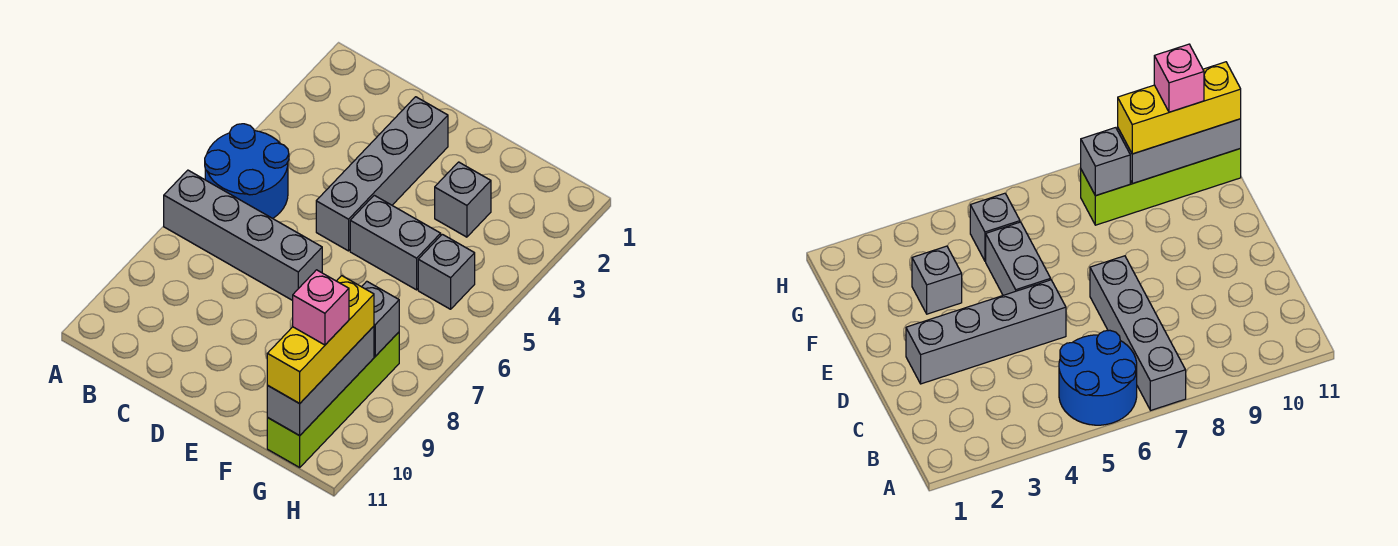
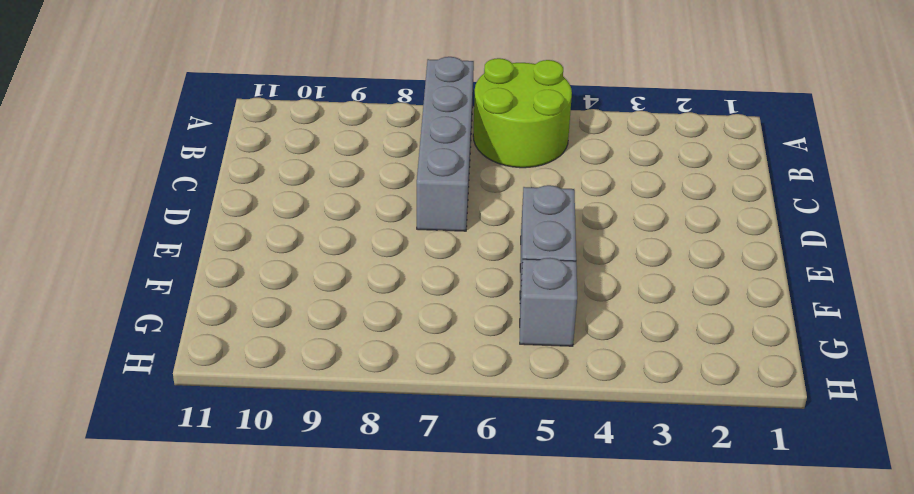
lime 2x2 round brick [473,58,572,168] -> blue 2x2 round brick [205,124,289,218]
none -> grey 1x4 brick [316,97,448,251]
none -> grey 1x1 brick [435,162,491,237]

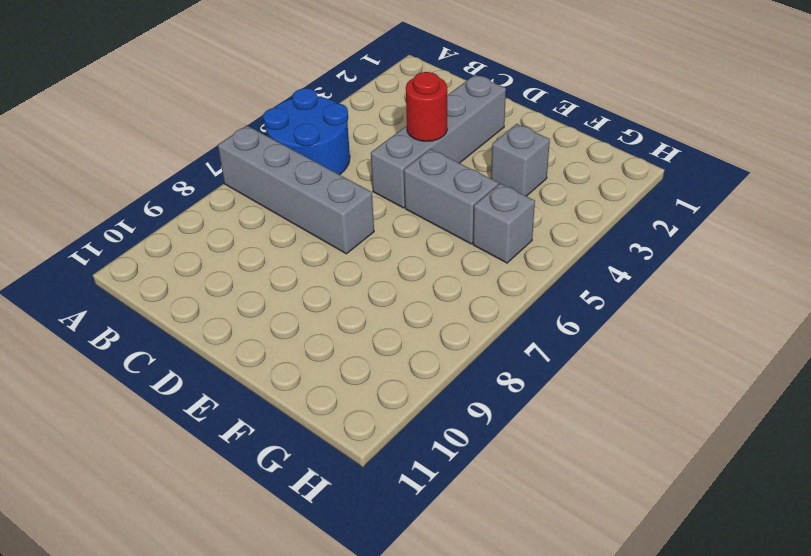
red 1x1 round brick [406,72,447,141] -> none
none -> lime 1x4 brick [267,332,399,467]
none -> grey 1x1 brick [362,281,399,356]

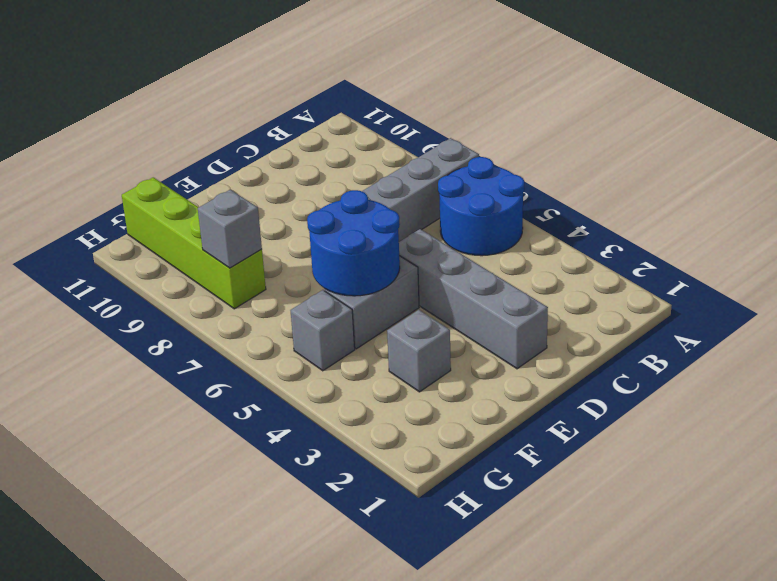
blue 2x2 round brick [307,190,400,296] -> none
none -> grey 1x3 brick [267,326,374,436]
none -> yellow 1x3 brick [267,276,374,403]

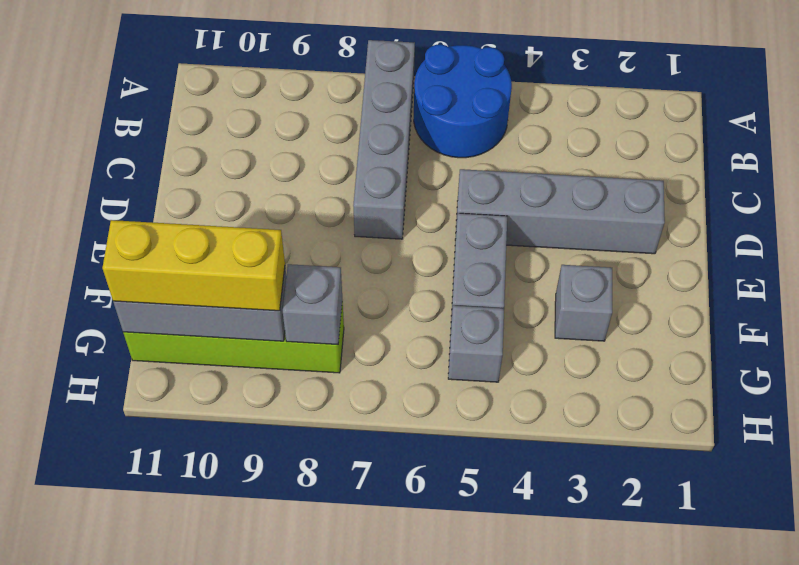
none -> pink 1x1 brick [293,270,349,345]

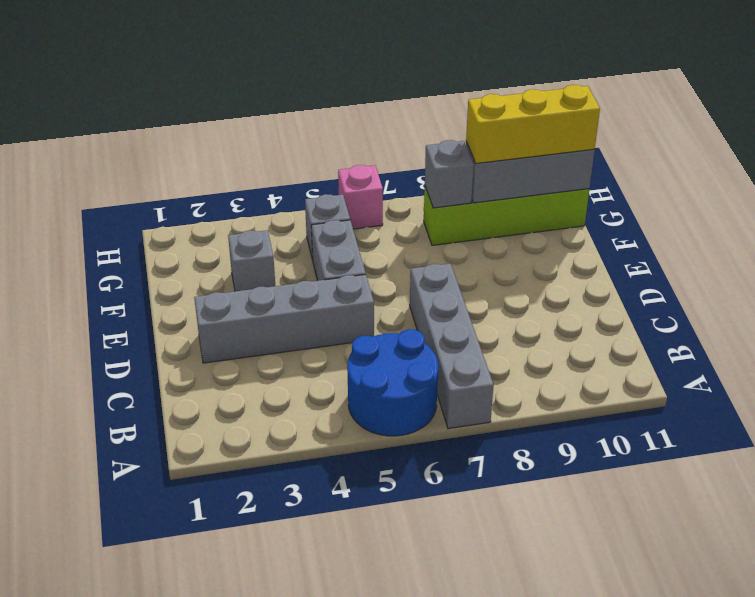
pink 1x1 brick [338,165,383,229] -> pink 1x1 brick moved to [293,270,349,345]

